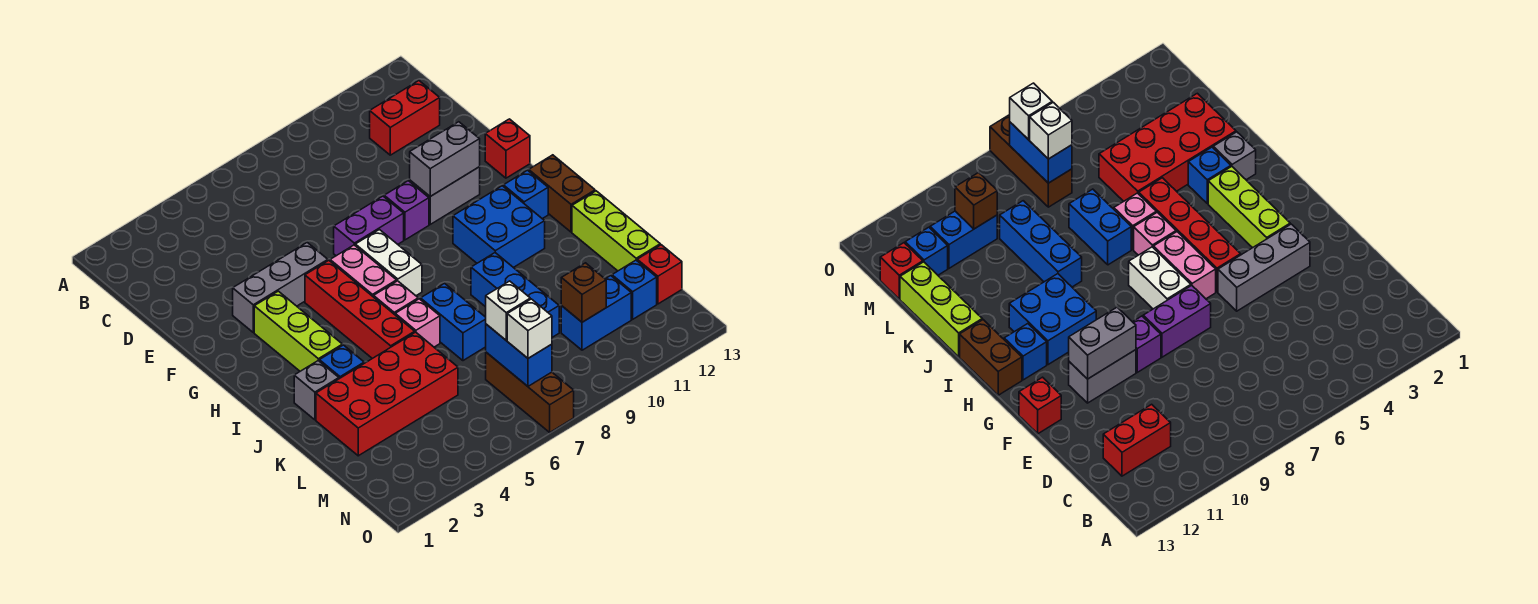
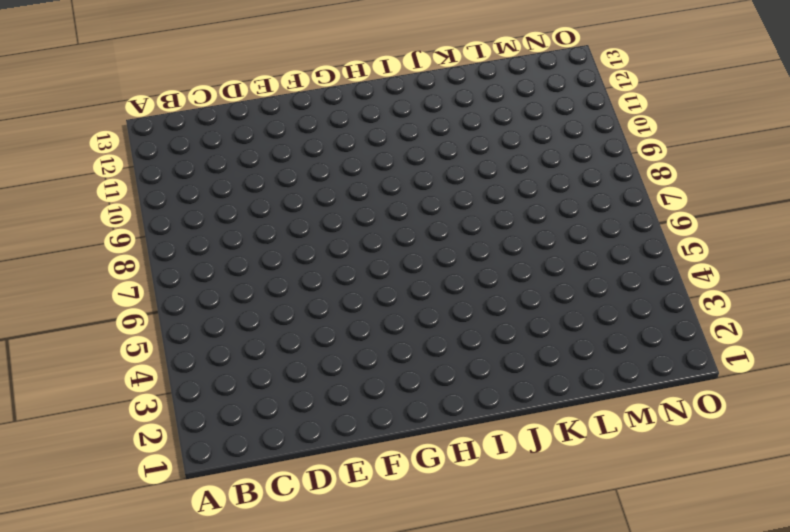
none -> red 1x2 brick [370,81,440,155]
none -> grey 1x3 brick [233,243,328,332]
none -> purple 1x2 brick [334,196,404,256]
none -> purple 1x1 brick [384,181,429,240]

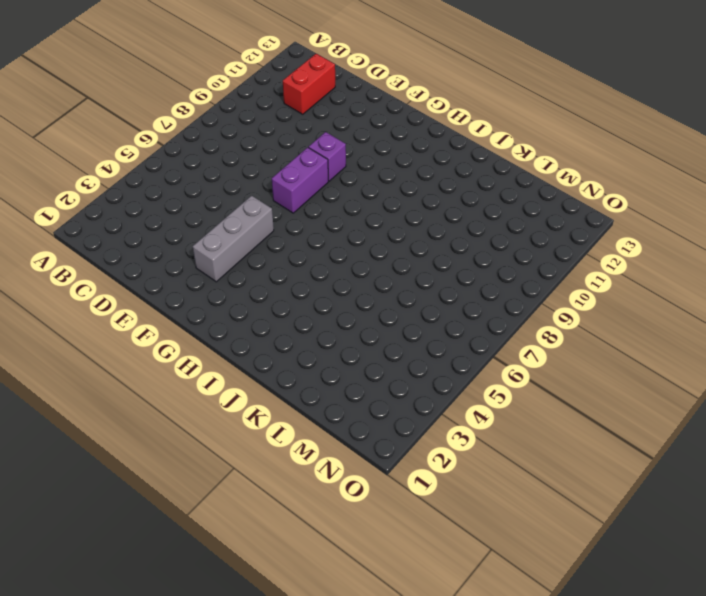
none -> grey 1x2 brick [410,167,480,224]
none -> red 1x1 brick [485,119,530,178]
none -> lime 1x3 brick [254,291,342,371]
none -> red 1x4 brick [305,261,415,359]

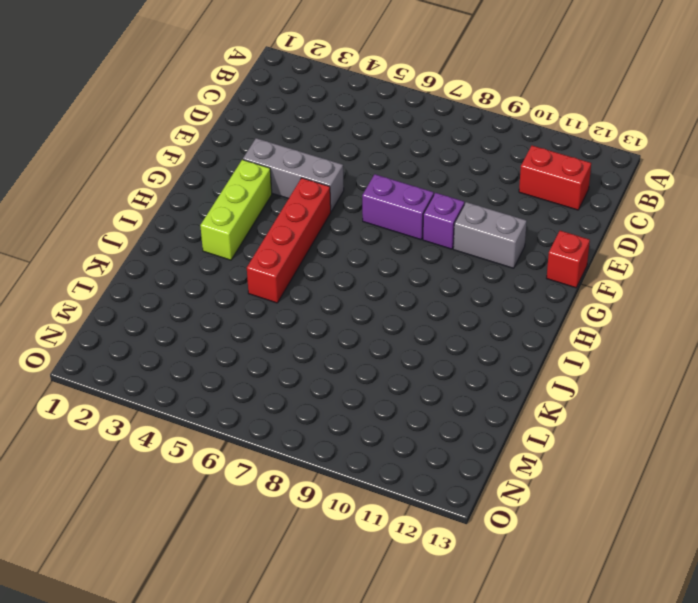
none -> pink 1x2 brick [330,245,397,297]
none -> white 1x2 brick [355,230,422,296]
none -> blue 2x2 brick [453,186,545,268]
none -> blue 1x1 brick [503,170,548,219]

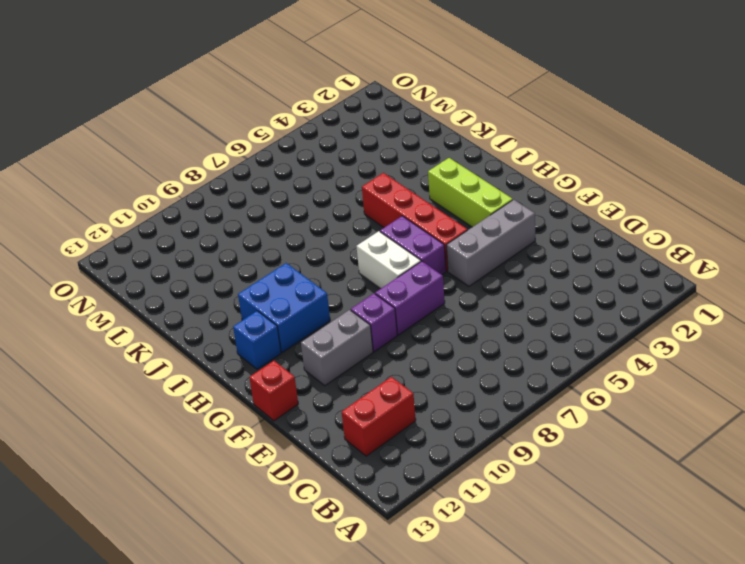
purple 1x2 brick [380,216,446,275] -> pink 1x2 brick [330,245,397,297]
none -> brown 1x2 brick [529,155,595,232]
none -> pink 1x1 brick [374,281,418,315]
none -> grey 1x1 brick [294,361,339,420]
none -> blue 1x1 brick [319,345,364,379]

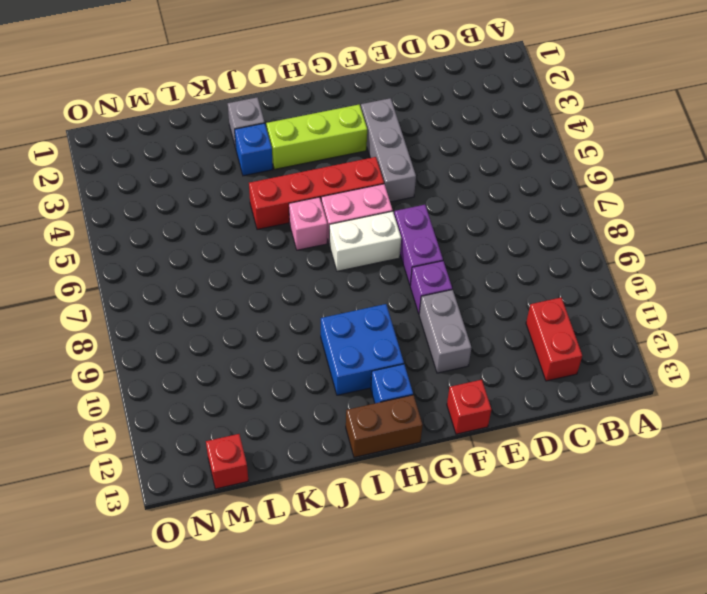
none -> pink 1x1 brick [395,299,440,347]
none -> blue 1x2 brick [421,283,486,361]
none -> blue 1x3 brick [471,253,559,337]
none -> lime 1x3 brick [572,191,660,271]

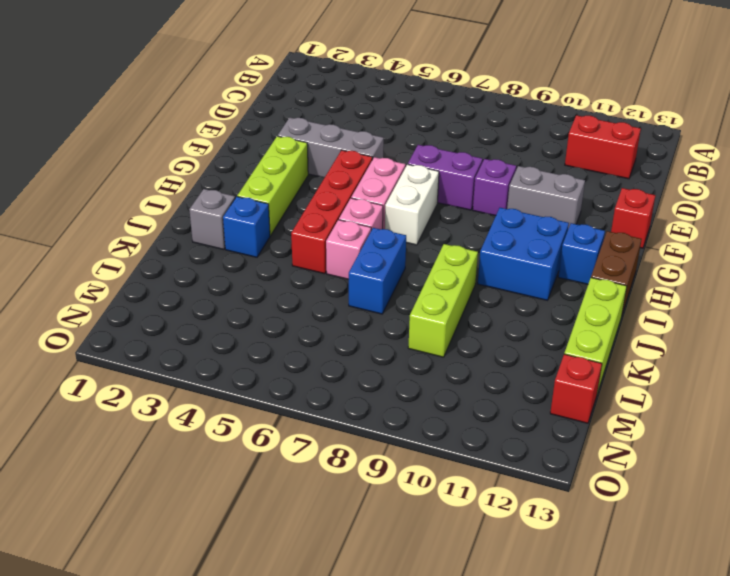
lime 1x3 brick [408,244,478,357] -> blue 1x3 brick [471,253,559,337]
none -> red 2x4 brick [316,332,458,456]
none -> brown 1x3 brick [486,352,574,432]
none -> blue 1x2 brick [561,276,631,350]
none -> blue 1x1 brick [612,260,657,319]

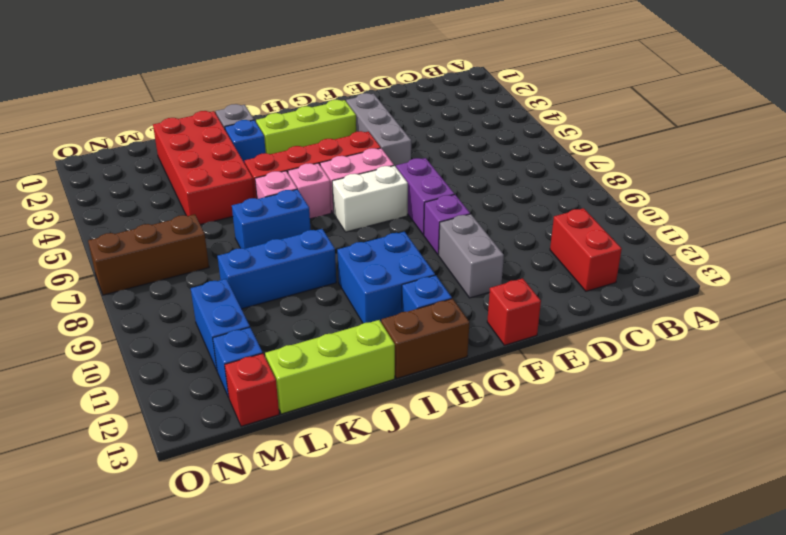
none -> grey 1x2 brick [410,122,480,196]
none -> blue 1x2 brick [486,324,552,386]
none -> brown 1x1 brick [561,263,606,322]
none -> white 1x1 brick [486,281,530,340]

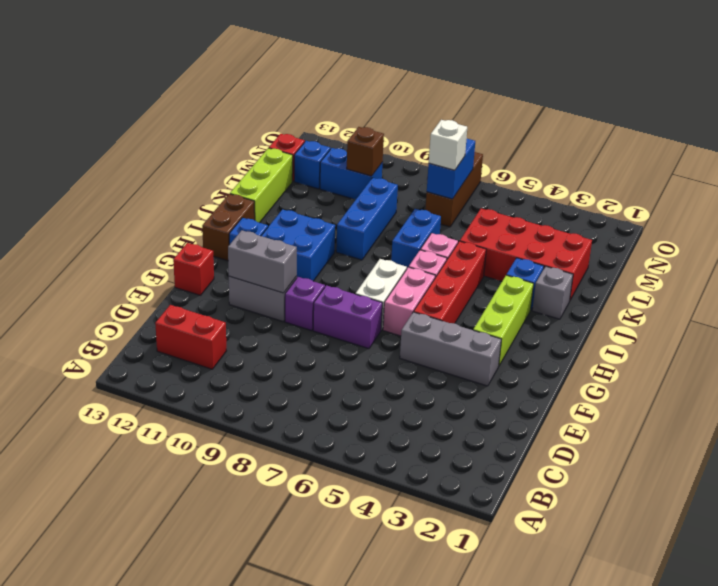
none -> white 1x1 brick [507,299,552,358]

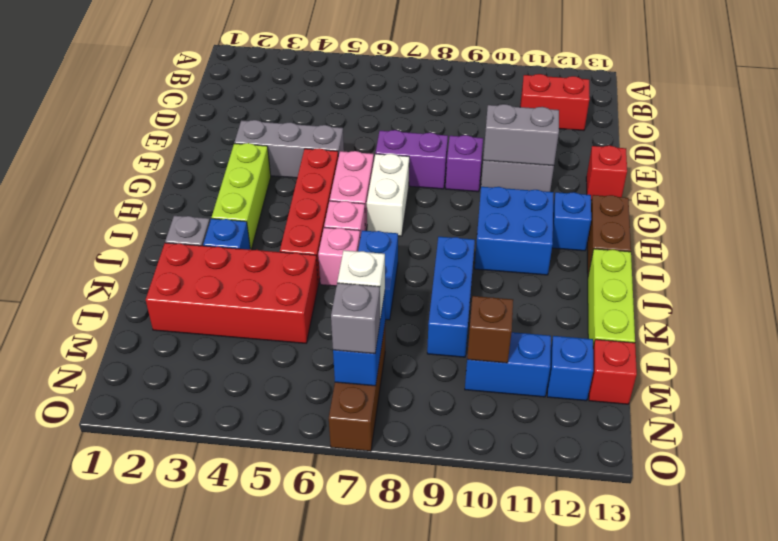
grey 1x1 brick [331,283,380,354] -> white 1x1 brick [507,299,552,358]

